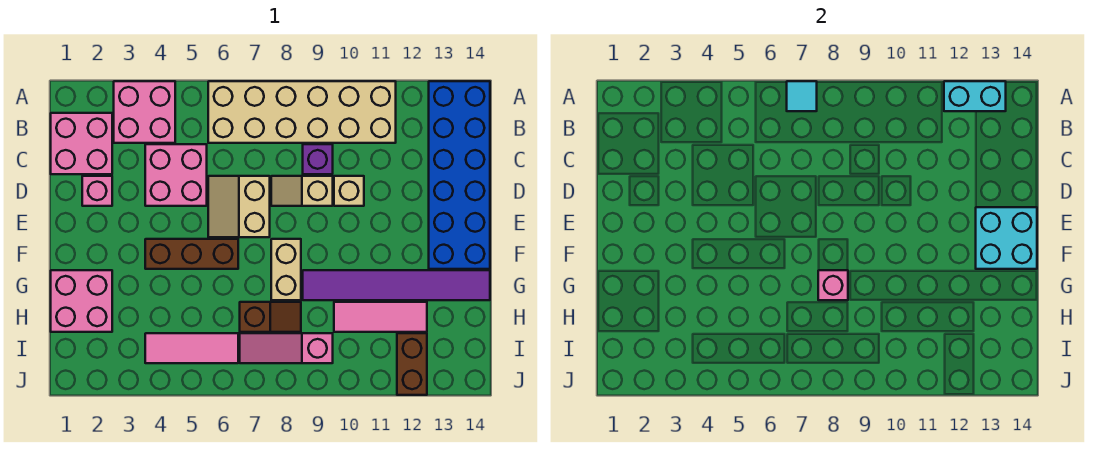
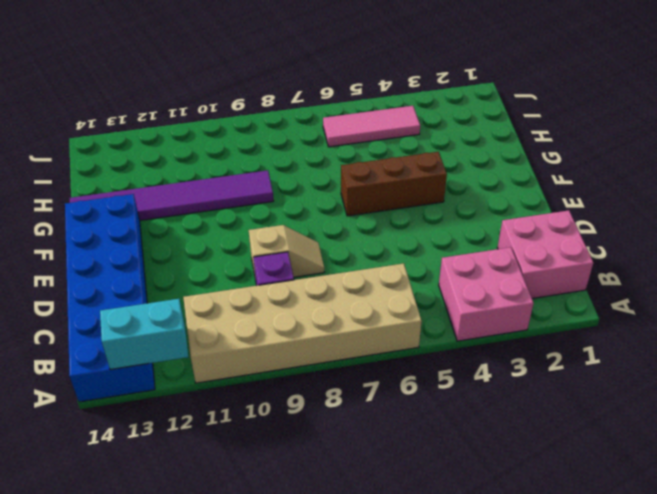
none -> pink 2x2 brick [145,144,207,206]
none -> pink 1x1 brick [82,176,112,206]
none -> tan 2x2 slope [208,176,270,237]

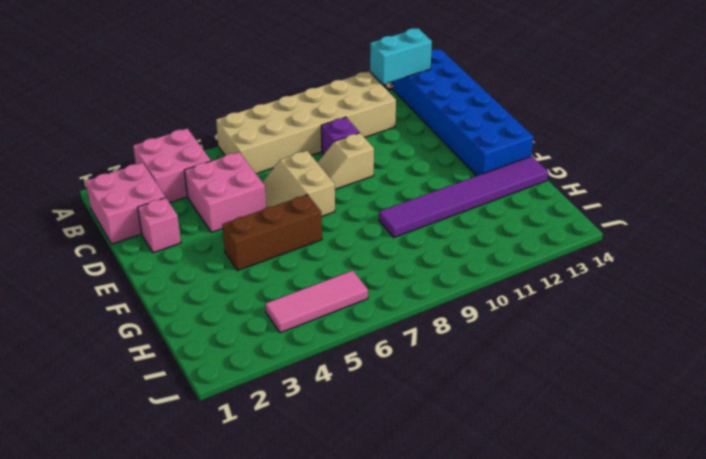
none -> tan 1x1 brick [334,176,364,206]
none -> tan 1x2 brick [271,239,301,300]
none -> pink 2x2 brick [51,270,112,332]

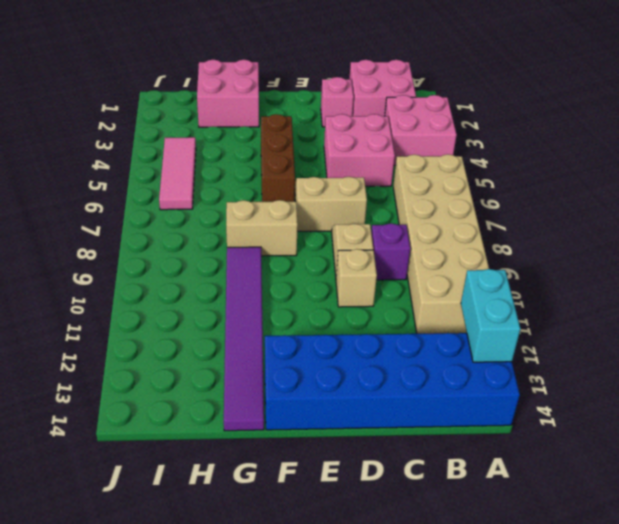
none -> brown 1x2 slope [240,302,301,332]
none -> pink 1x3 tile [334,302,427,332]
none -> pink 1x3 slope [240,333,333,363]

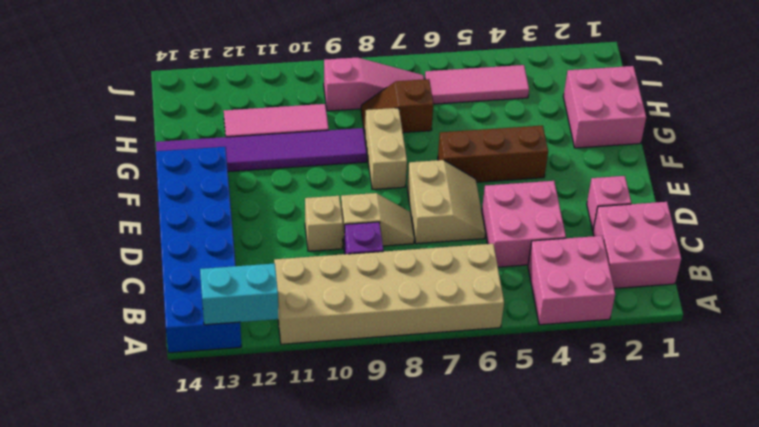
none -> brown 1x2 brick [397,333,427,395]
none -> cyan 1x1 tile [787,81,817,111]
none -> cyan 2x2 brick [976,207,1037,269]

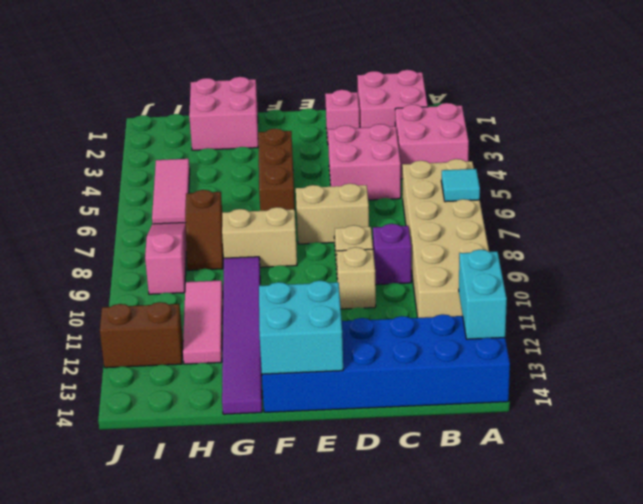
none -> pink 1x1 brick [818,270,848,300]

